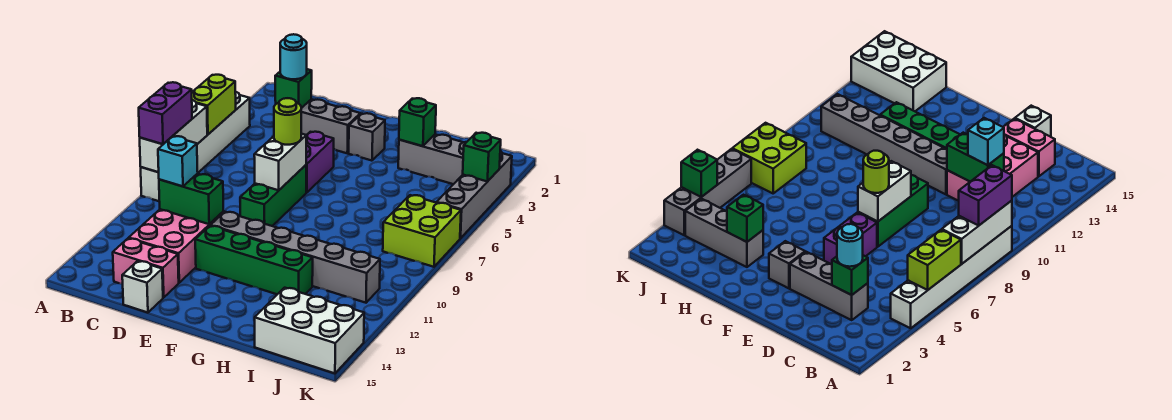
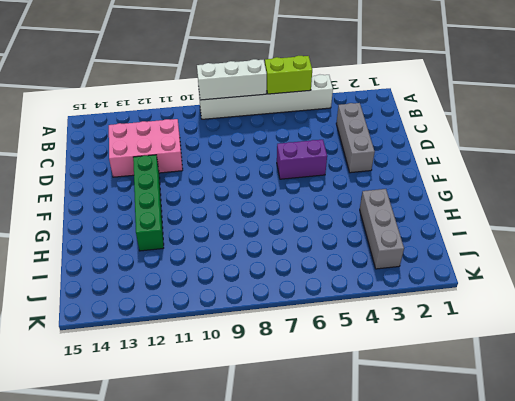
none -> pink 1x2 brick [113,238,179,298]
none -> white 1x1 brick [122,261,163,313]
none -> green 1x3 brick [240,165,306,226]

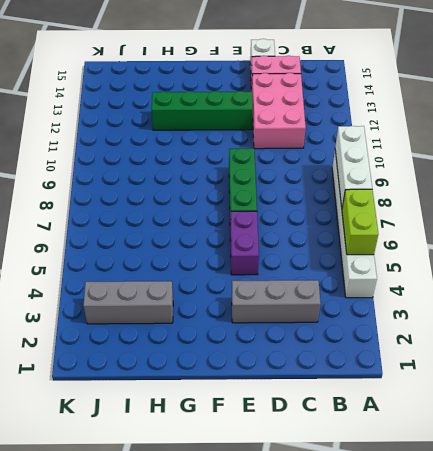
none -> grey 1x6 brick [210,212,380,303]
none -> grey 1x1 brick [349,113,385,161]
none -> white 2x3 brick [255,288,364,373]

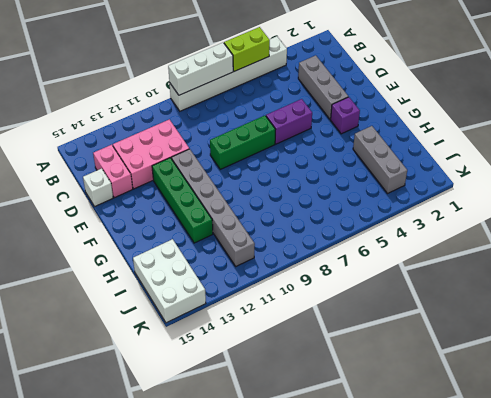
purple 1x1 brick [331,97,360,134] -> grey 1x1 brick [349,113,385,161]
none -> lime 2x2 brick [383,195,461,267]
none -> grey 1x4 brick [437,151,512,238]
none -> green 1x1 brick [275,69,312,108]

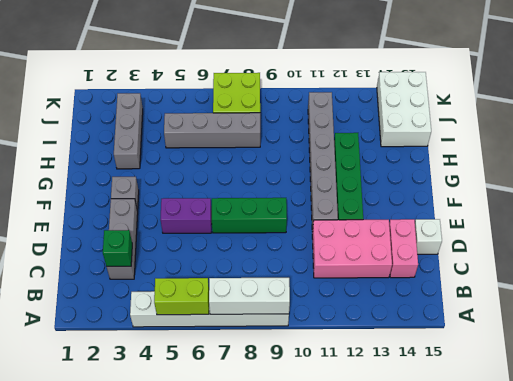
grey 1x4 brick [164,113,260,148] -> grey 1x4 brick moved to [437,151,512,238]
none -> green 1x2 brick [159,174,223,224]
none -> white 1x2 brick [254,134,306,190]
none -> green 1x1 brick [399,98,436,146]

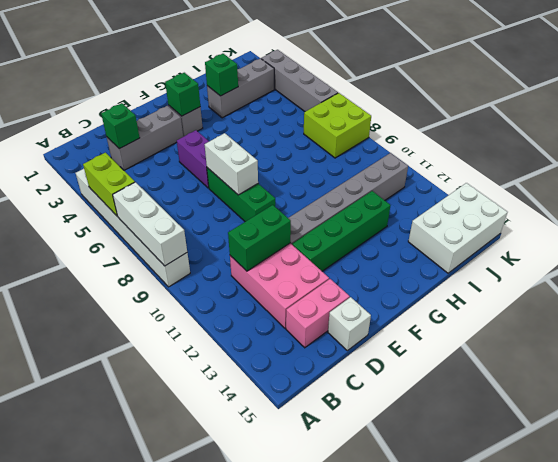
green 1x1 brick [165,73,200,116] -> green 1x1 brick moved to [463,133,501,182]
none -> purple 1x2 brick [139,82,192,144]
none -> cyan 1x1 round brick [280,34,307,79]
none -> cyan 1x1 brick [158,136,198,186]

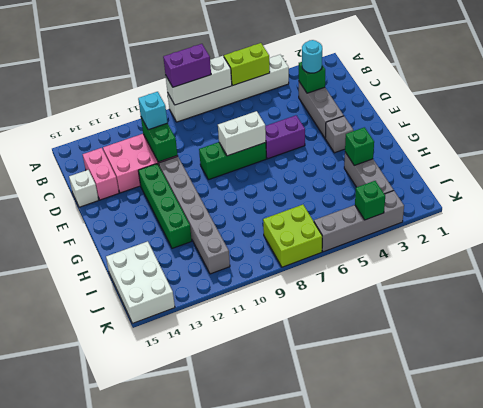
none -> lime 1x1 round brick [274,98,301,145]

